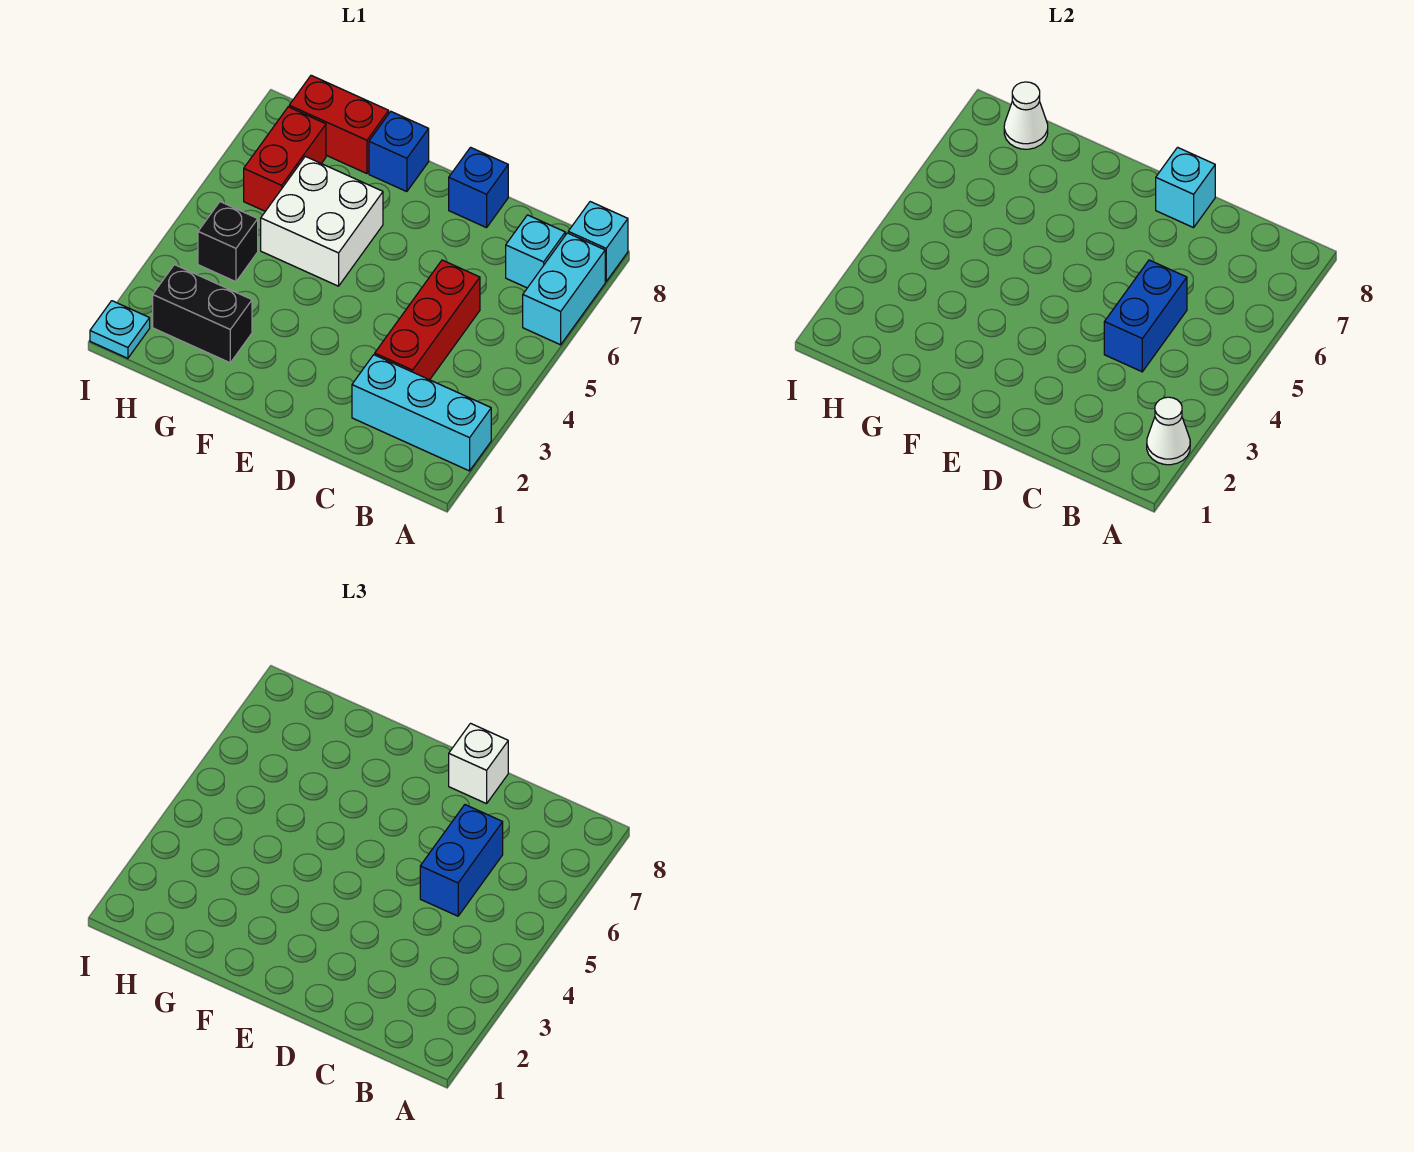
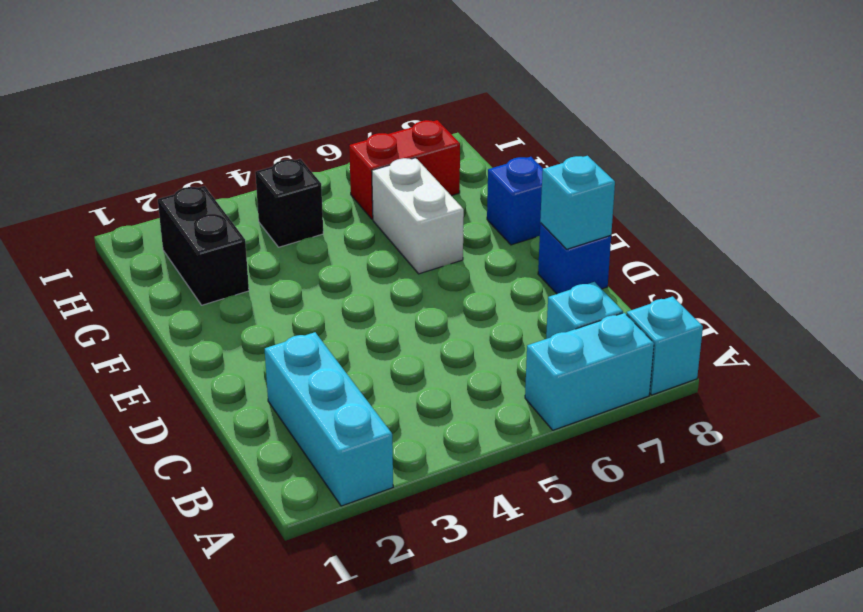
white 1x2 brick [372,158,464,274] -> white 2x2 brick [261,156,383,286]
none -> red 1x3 brick [375,260,480,380]
none -> red 1x2 brick [289,75,389,174]
none -> cyan 1x1 plate [90,301,150,358]

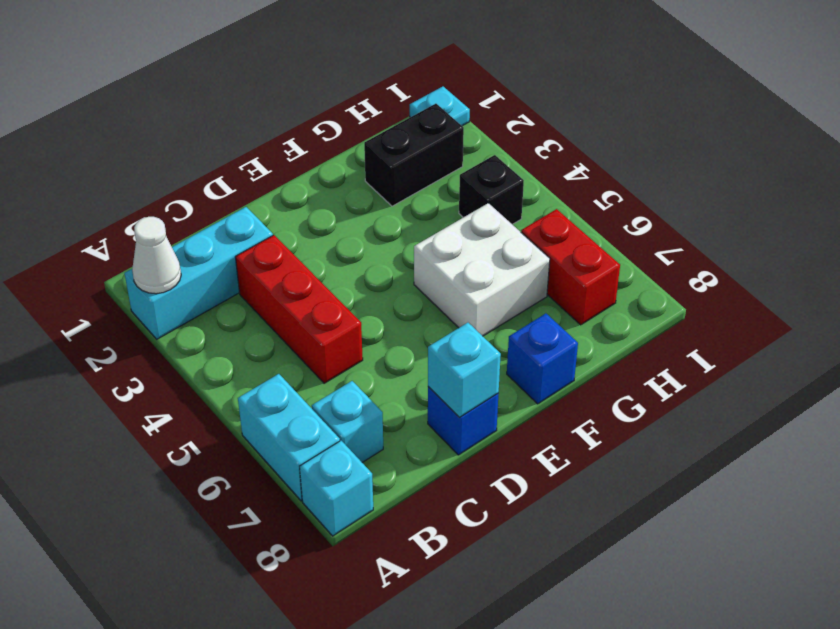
none -> red 1x2 brick [289,75,389,174]
none -> blue 1x2 brick [1104,260,1187,372]
none -> white 1x1 cone [1004,82,1048,149]

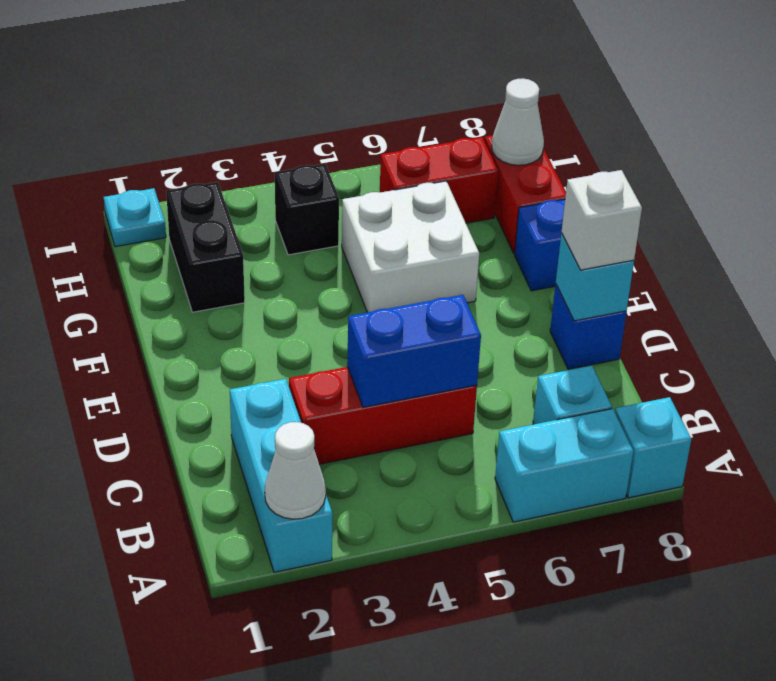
none -> blue 1x2 brick [420,805,503,916]

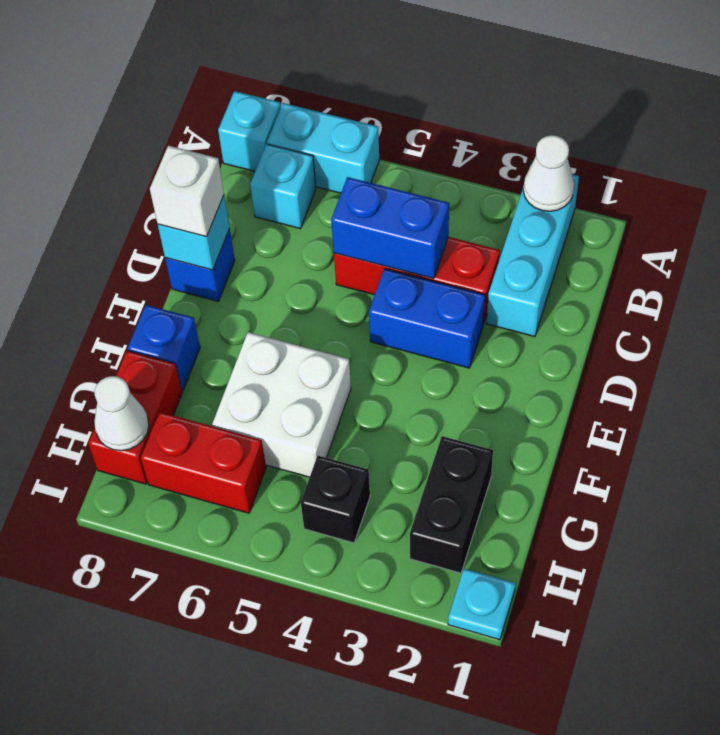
blue 1x2 brick [369,269,485,368] -> blue 1x2 brick moved to [420,805,503,916]

